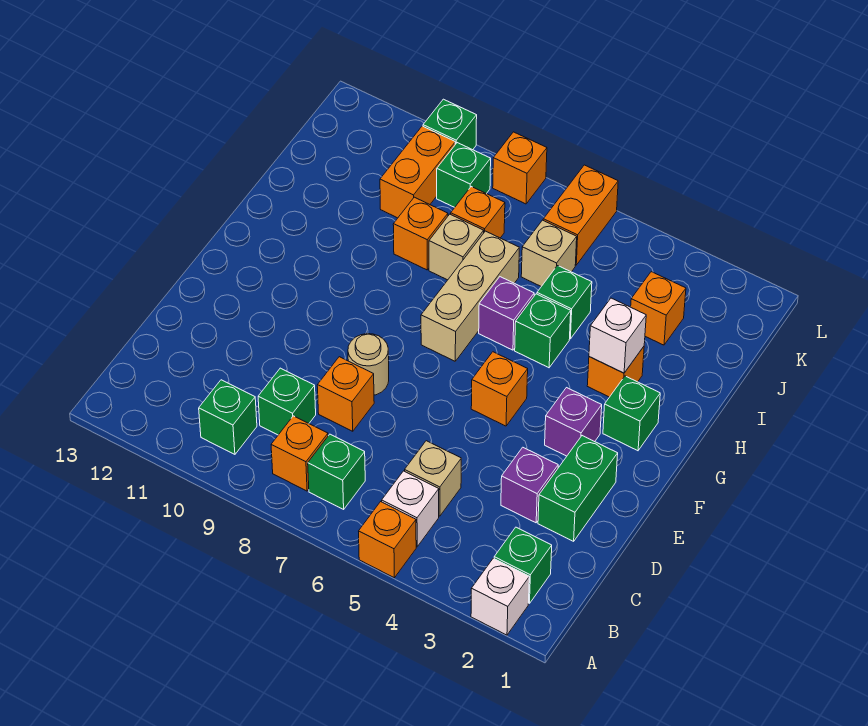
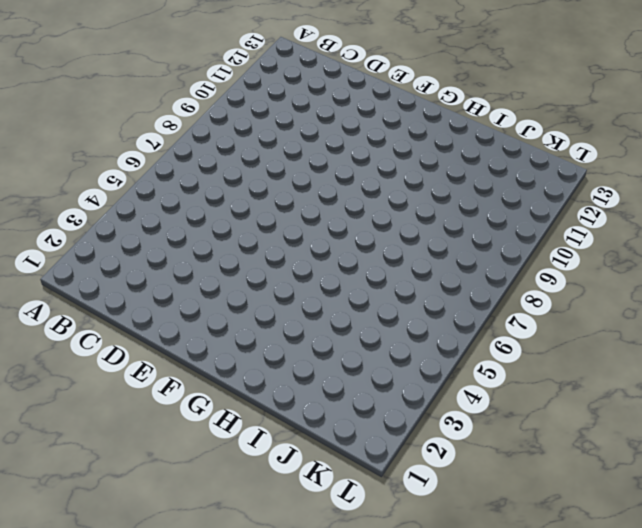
none -> white 1x1 brick [471,558,529,635]
none -> orange 1x1 brick [359,502,416,578]
none -> green 1x1 brick [494,527,552,604]
none -> white 1x1 brick [382,471,439,547]

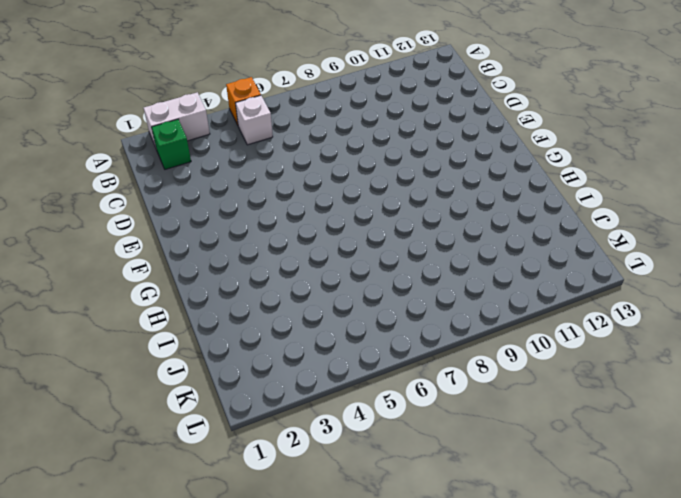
white 1x2 brick [144,92,210,150] -> white 1x1 brick [471,558,529,635]
none -> green 1x1 brick [308,434,365,509]
none -> orange 1x1 brick [271,416,328,491]
none -> green 1x1 brick [199,380,257,454]
none -> tan 1x1 brick [405,441,461,516]

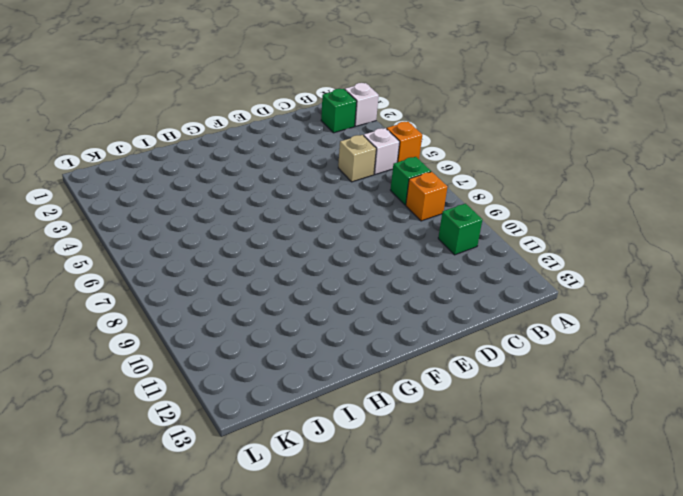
none -> green 1x1 brick [258,368,316,435]
none -> green 1x2 brick [538,436,618,541]
none -> purple 1x1 brick [501,447,558,523]
none -> orange 1x1 brick [317,357,374,431]

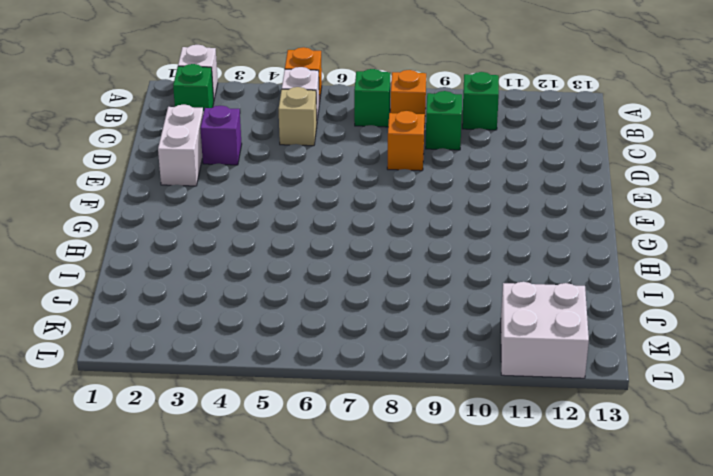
white 1x2 brick [158,105,203,186] -> green 1x2 brick [538,436,618,541]
white 2x2 brick [501,282,589,378] -> none
none -> tan 1x1 round brick [348,334,389,395]
none -> purple 1x1 brick [545,388,602,456]
none -> orange 1x1 brick [471,352,528,426]
none -> green 1x1 brick [603,376,660,451]

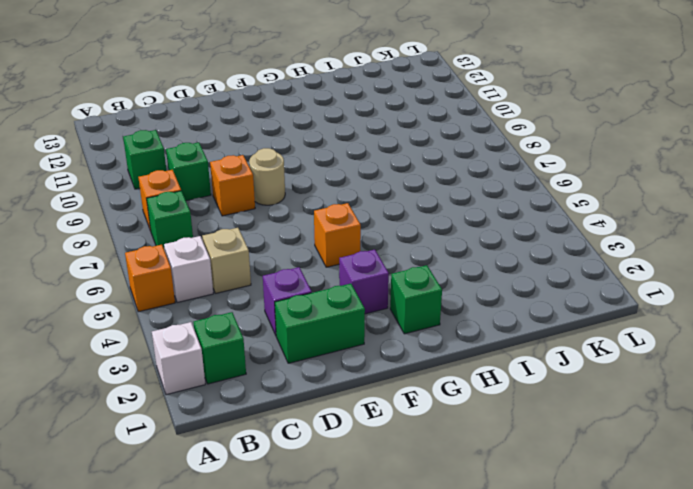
none -> tan 1x3 brick [421,231,519,361]
none -> orange 1x1 brick [587,347,644,397]
none -> green 1x1 brick [515,294,571,368]
none -> purple 1x1 brick [479,277,534,350]

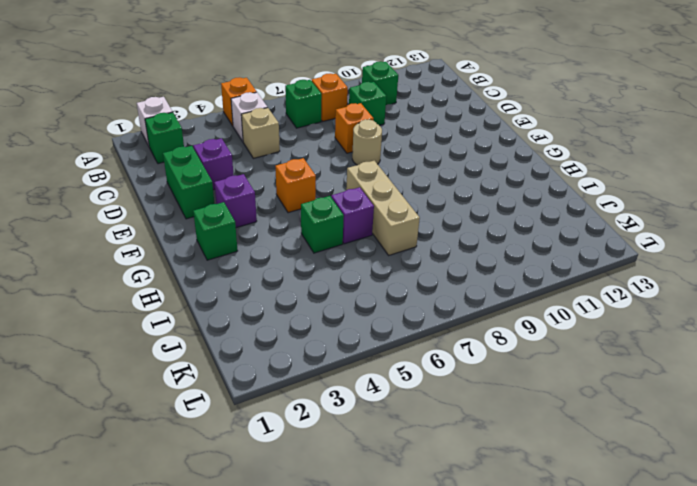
none -> orange 1x1 brick [587,347,644,397]
none -> green 1x1 brick [537,266,592,339]
none -> tan 1x1 brick [429,214,484,280]
none -> orange 1x1 brick [393,197,448,270]

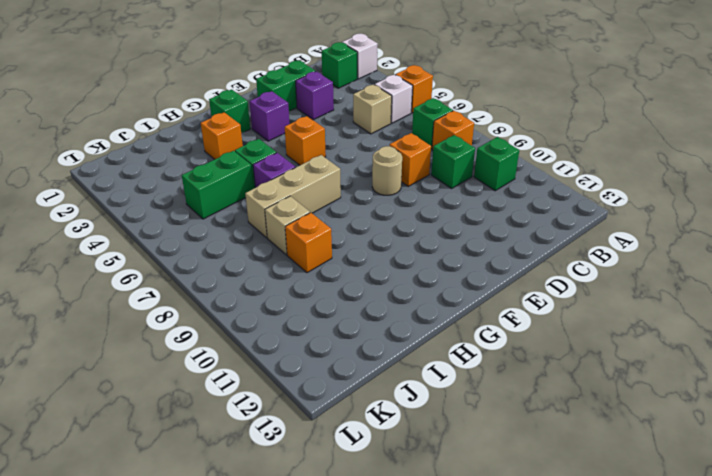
green 1x2 brick [182,151,253,219] -> green 1x1 brick [537,266,592,339]
none -> orange 1x1 brick [631,272,686,345]
none -> tan 1x1 brick [521,220,577,286]
none -> orange 1x1 brick [451,187,505,238]
none -> orange 1x2 brick [380,126,455,218]

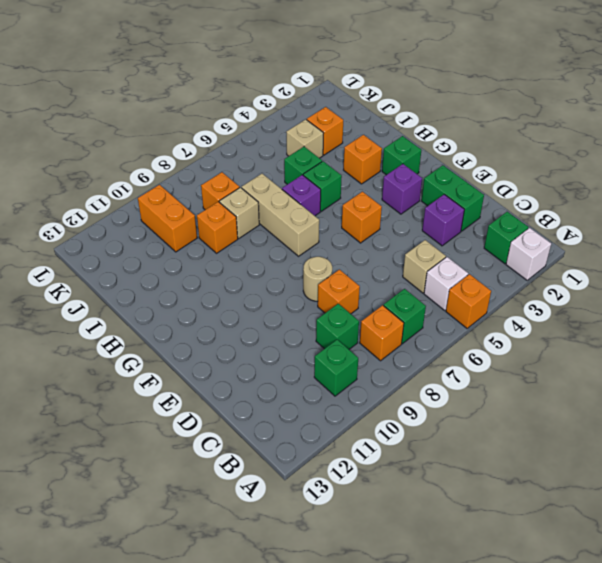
tan 1x1 brick [286,119,324,158] -> tan 1x1 brick moved to [521,220,577,286]
none -> orange 1x2 brick [543,165,618,265]
none -> green 1x1 brick [437,143,491,207]
none -> orange 1x1 brick [493,132,547,204]
none -> green 1x1 brick [423,99,477,150]

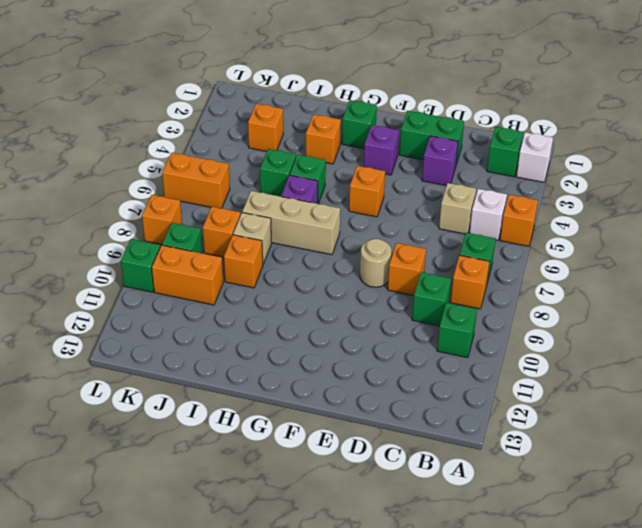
none -> tan 1x1 brick [521,220,577,286]
none -> white 1x1 brick [589,298,646,373]

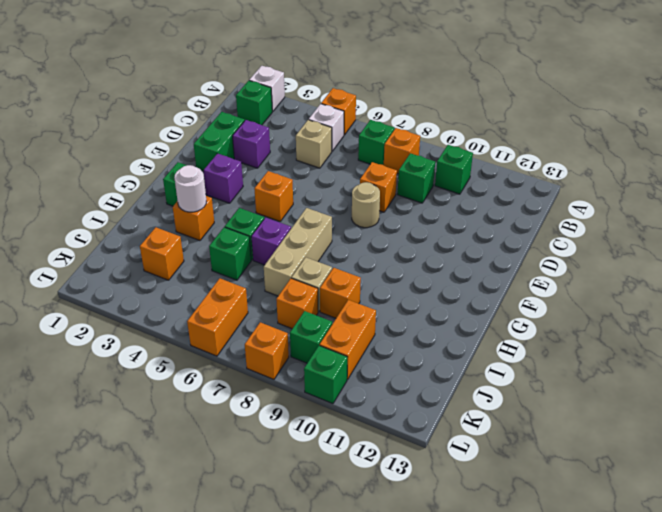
white 1x1 round brick [174,165,206,212] -> white 1x1 brick [589,298,646,373]
none -> tan 1x1 brick [521,220,577,286]

